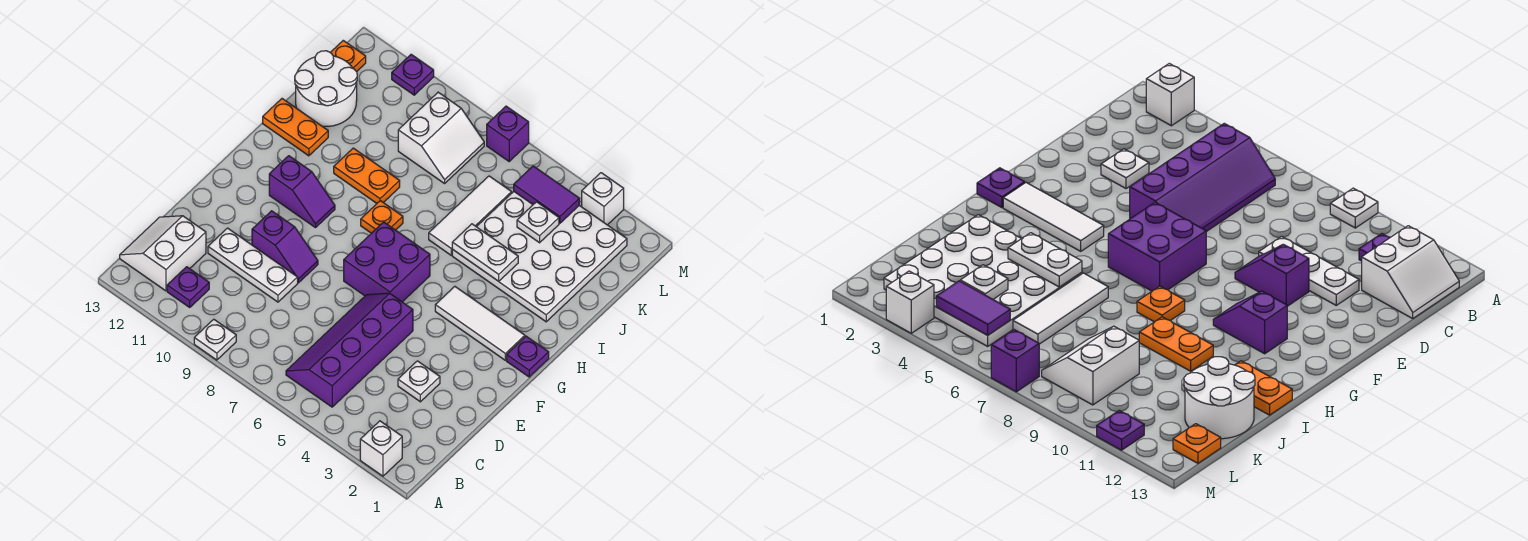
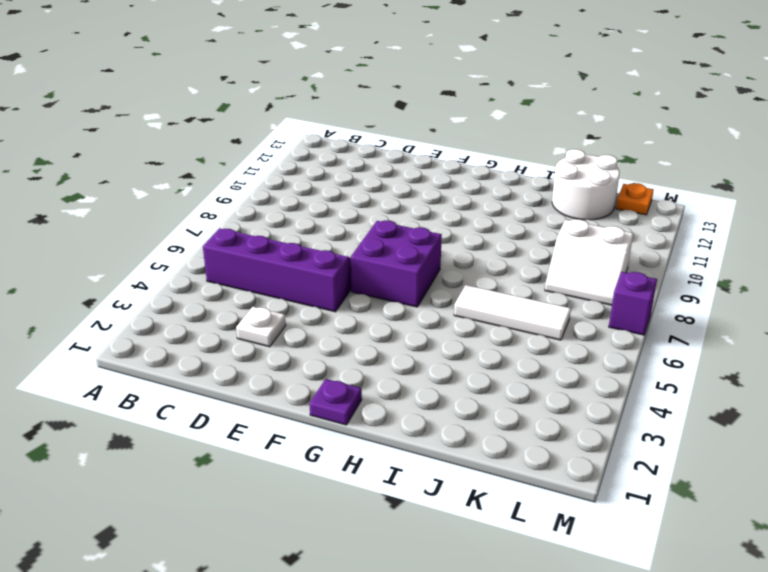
none -> white 1x1 brick [360,421,402,476]
none -> white 1x1 plate [194,319,236,360]
none -> purple 1x1 plate [167,267,209,307]

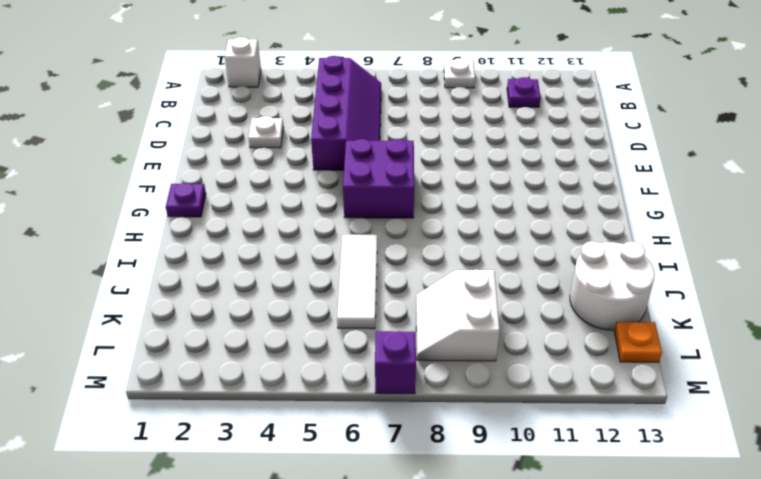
none -> white 2x2 slope [120,216,206,291]
none -> white 1x3 plate [208,228,298,302]
none -> purple 1x2 slope [252,211,318,283]

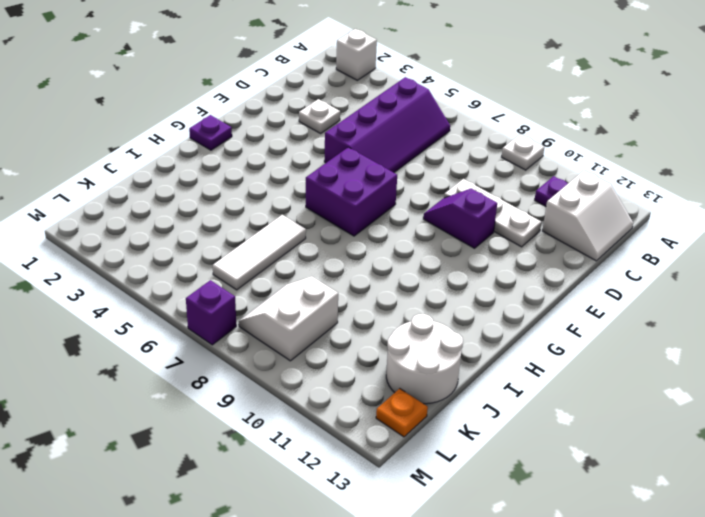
none -> white 1x3 tile [435,286,525,360]
none -> purple 1x2 slope [269,156,335,228]
none -> orange 1x1 plate [361,201,403,233]

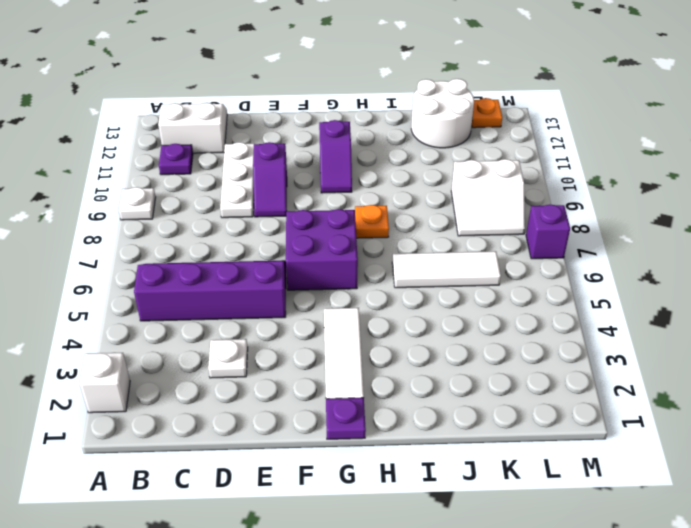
none -> white 4x4 plate [452,192,627,322]
none -> orange 1x2 plate [334,148,400,203]
none -> orange 1x2 plate [263,99,328,156]

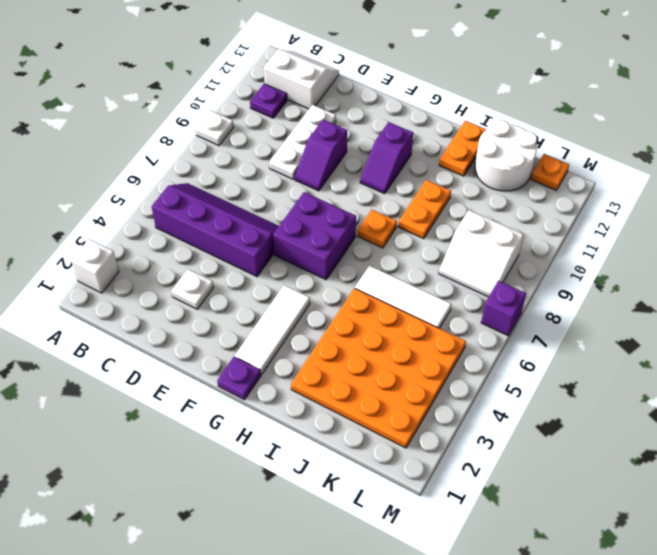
orange 4x4 plate [291,288,466,448] -> white 4x4 plate [452,192,627,322]
none -> white 1x1 brick [582,173,624,225]
none -> purple 1x1 plate [392,54,434,95]
none -> white 1x2 plate [452,224,518,281]

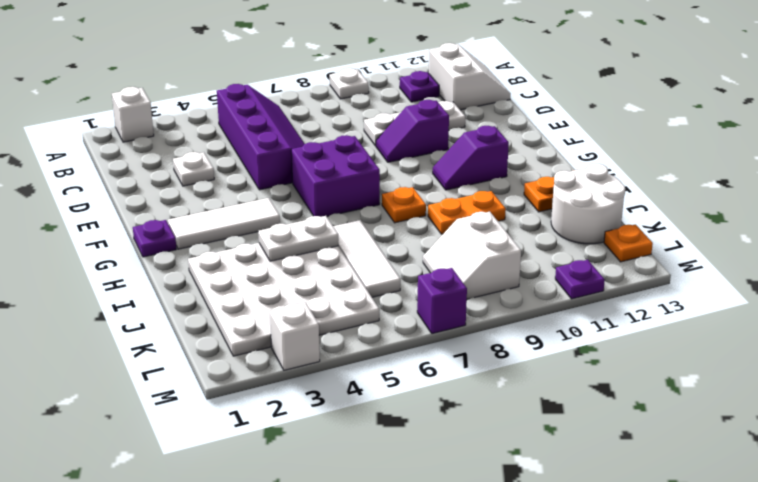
none -> white 1x1 plate [517,202,559,243]
none -> purple 1x2 tile [514,166,579,223]

